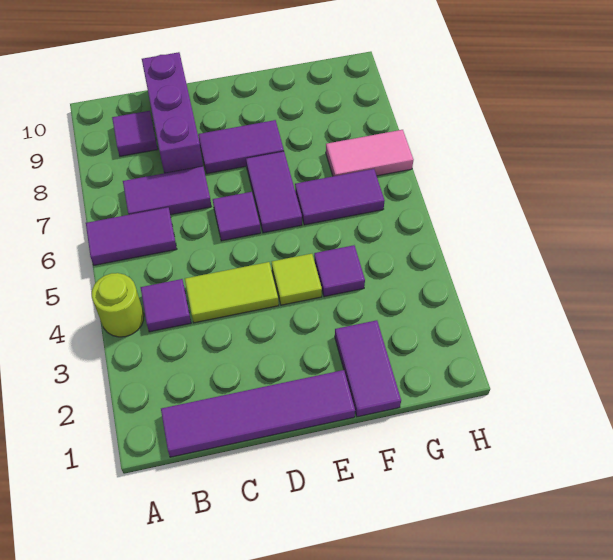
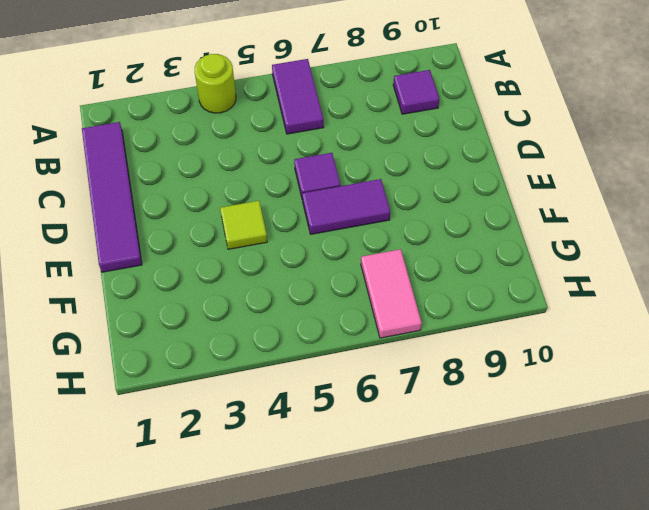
none -> purple 1x1 tile [141,279,191,332]
none -> purple 1x2 tile [123,166,211,215]
none -> lime 1x2 tile [185,262,279,323]

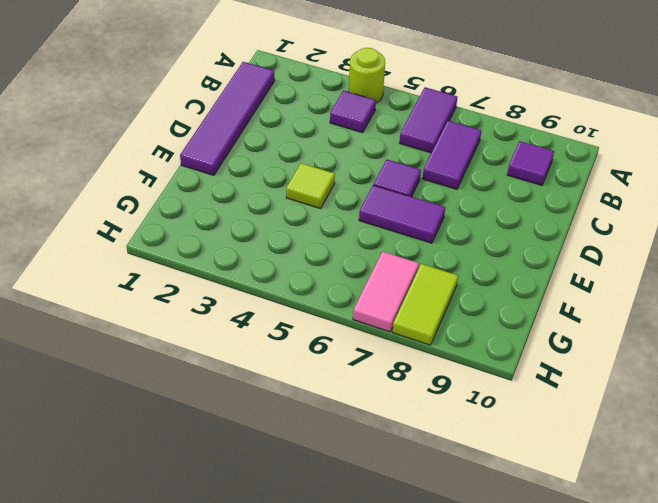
lime 1x2 tile [392,264,458,345] -> lime 1x2 tile moved to [185,262,279,323]
none -> purple 1x3 brick [142,52,203,173]
none -> purple 1x2 tile [198,120,284,174]
none -> purple 1x2 tile [335,320,401,417]

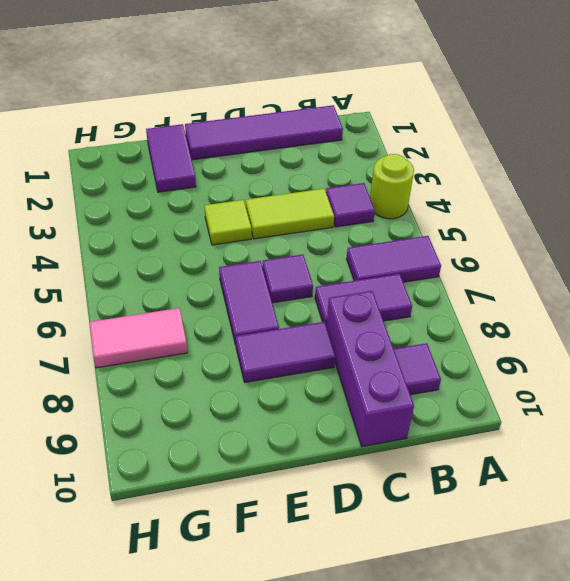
none -> purple 1x1 tile [314,245,365,297]
none -> purple 1x2 tile [295,169,385,225]

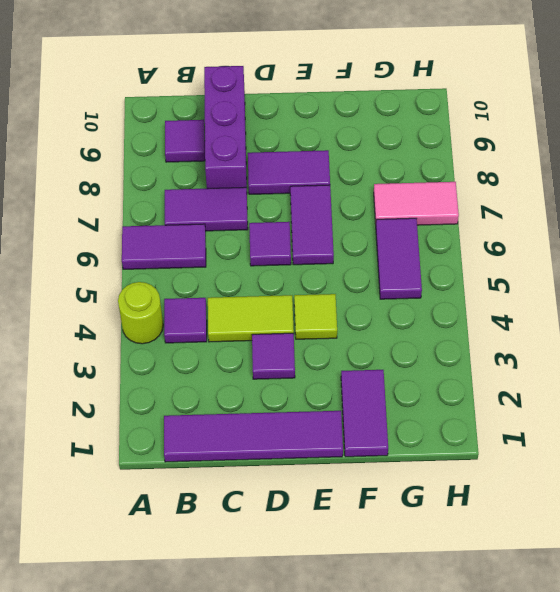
purple 1x1 tile [252,333,295,379] -> purple 1x1 tile moved to [314,245,365,297]
purple 1x2 tile [376,218,422,299] -> purple 1x2 tile turned to [295,169,385,225]

